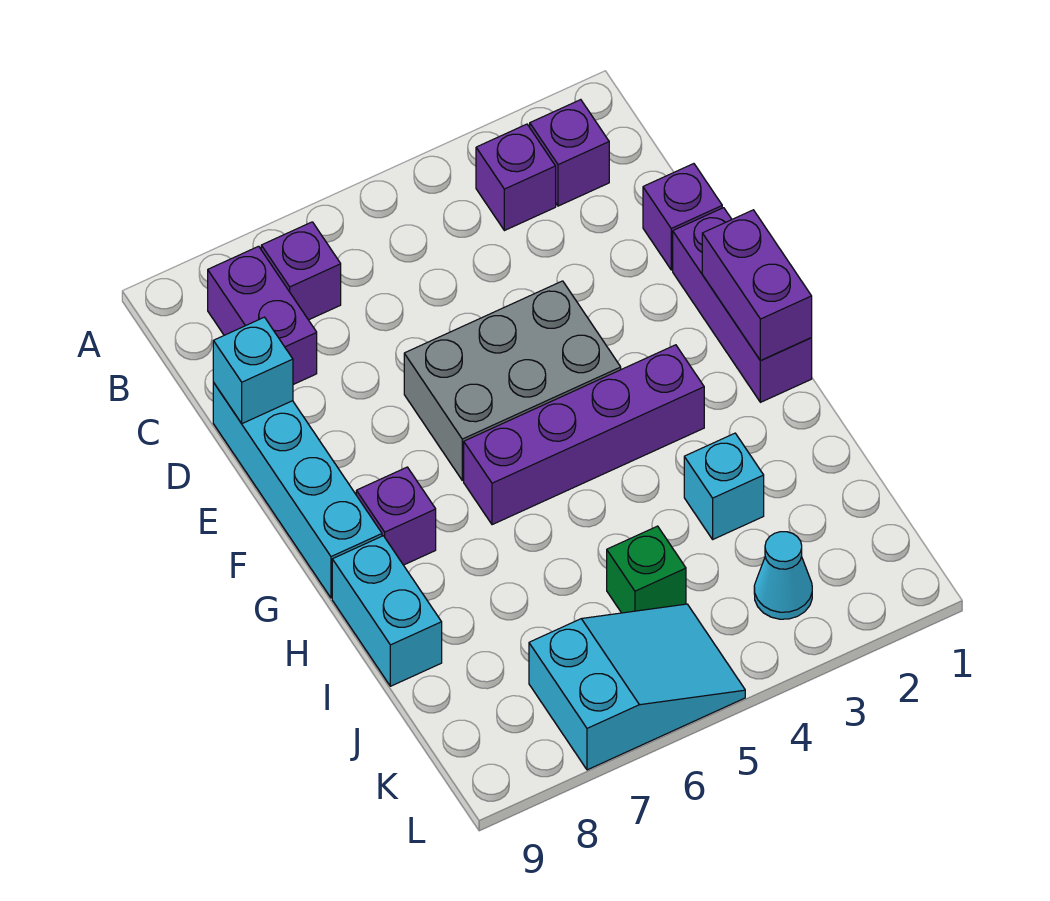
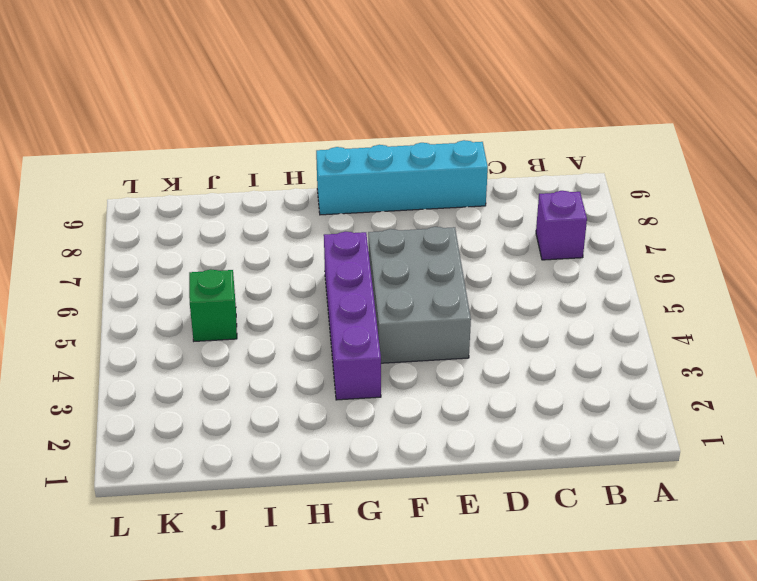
none -> purple 1x1 brick [530,100,609,206]
none -> purple 1x1 brick [476,124,556,231]
none -> purple 1x2 brick [208,246,317,384]

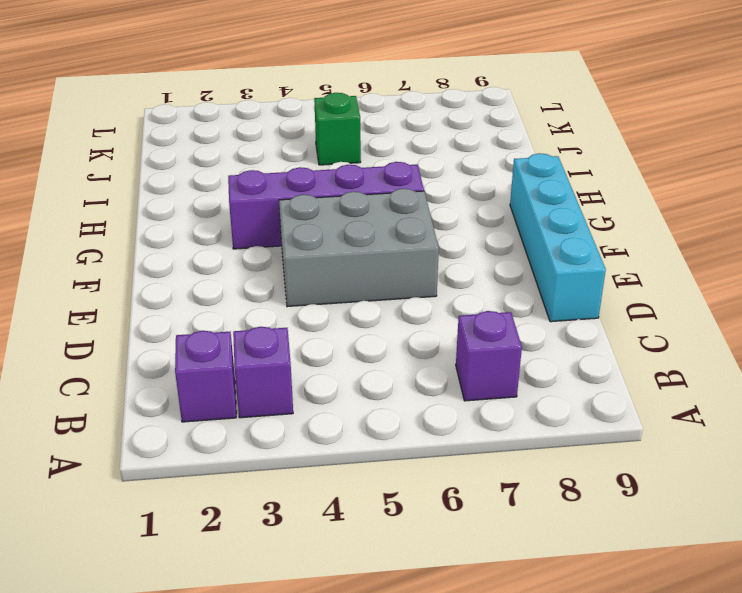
none -> purple 1x2 brick [208,246,317,384]
none -> purple 1x1 brick [643,164,722,270]
none -> purple 1x3 brick [673,208,812,402]

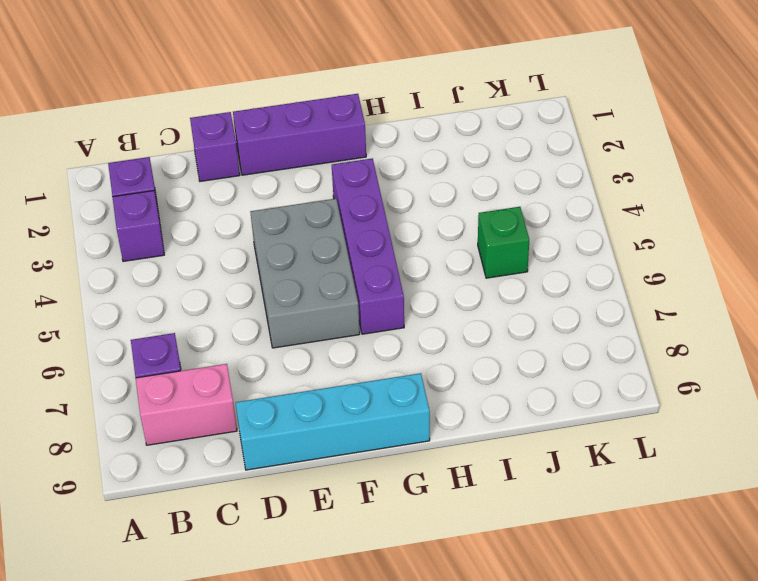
pink 1x2 brick [136,364,237,445] -> purple 1x2 brick [208,246,317,384]
none -> purple 1x1 brick [356,467,436,565]
none -> cyan 1x2 brick [332,536,442,686]
none -> cyan 1x1 brick [684,433,764,539]

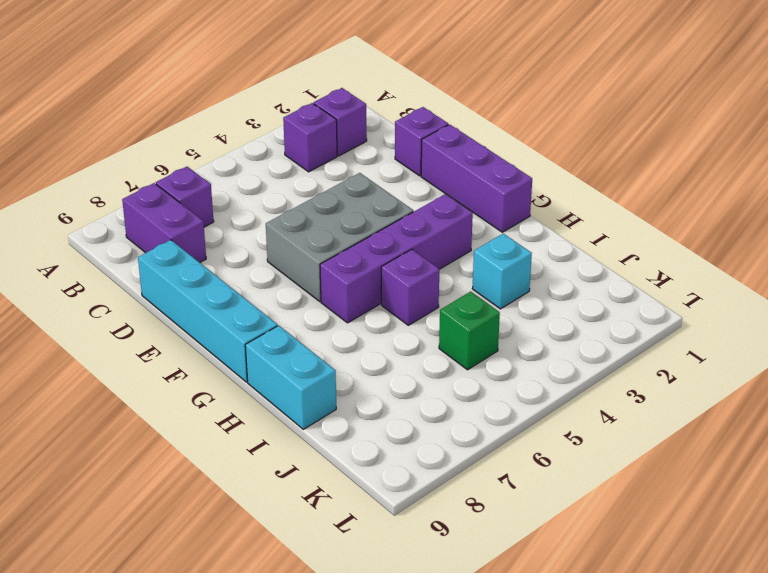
purple 1x1 brick [381,249,439,325] -> purple 1x1 brick moved to [356,467,436,565]
none -> cyan 1x1 cone [754,532,812,619]
none -> cyan 2x3 slope [529,604,745,770]
none -> cyan 1x1 brick [213,317,293,424]

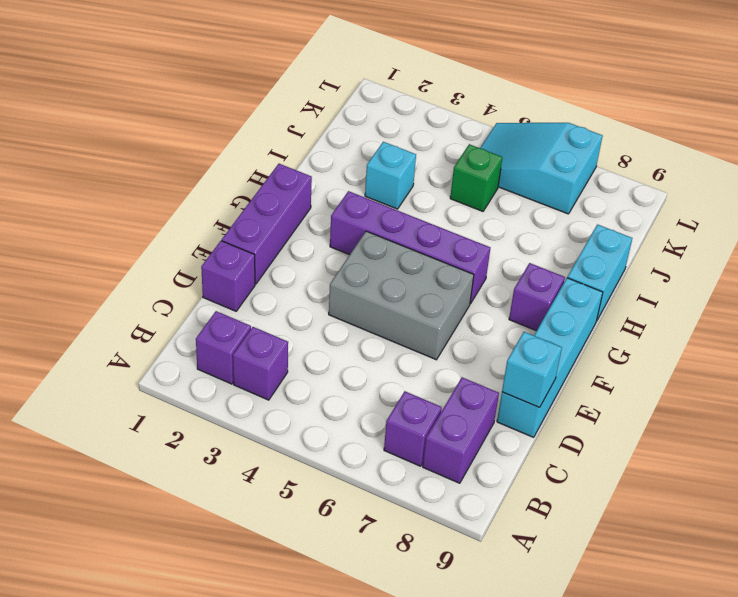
none -> cyan 1x1 cone [754,532,812,619]
none -> purple 1x2 brick [702,210,812,361]

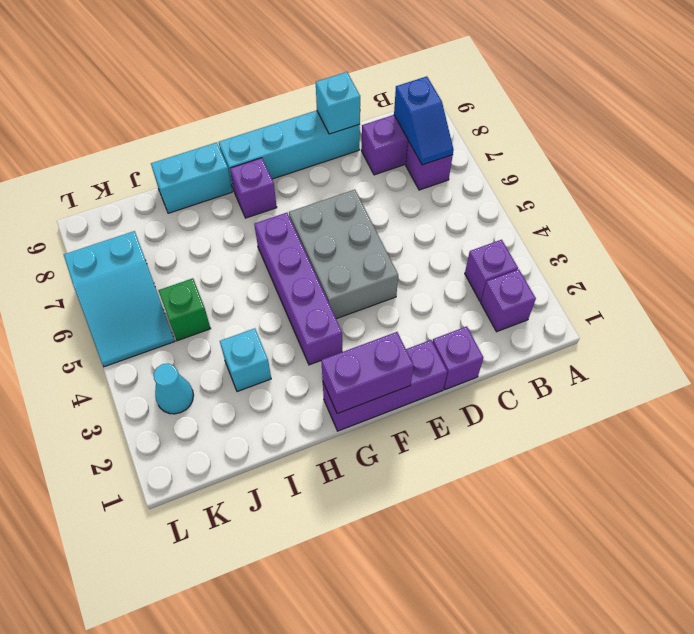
blue 1x2 slope [394,76,454,165] -> none

